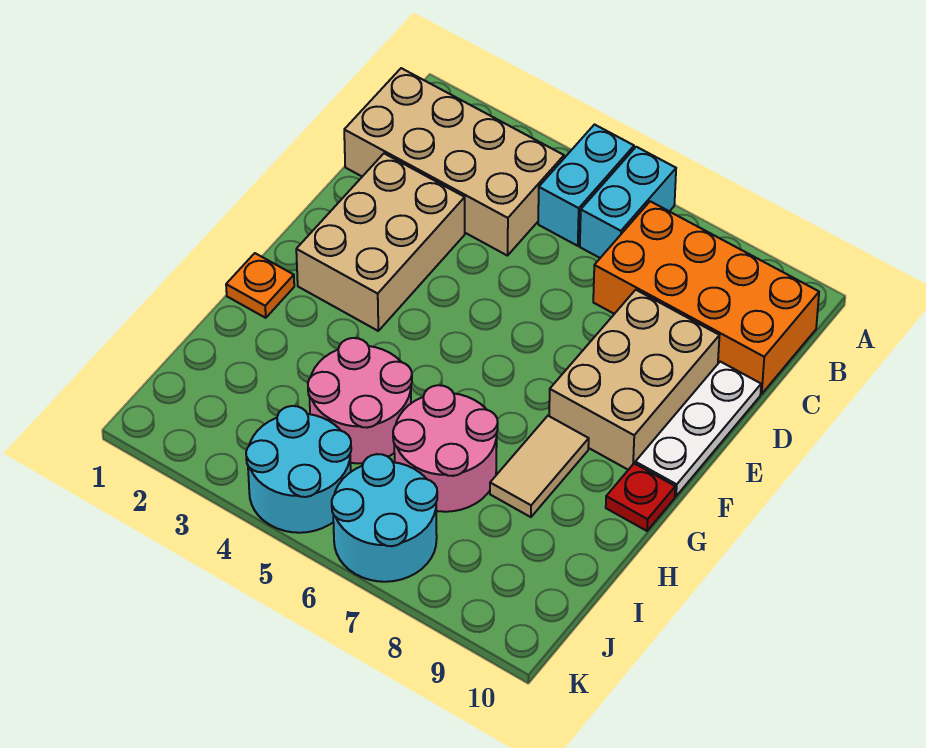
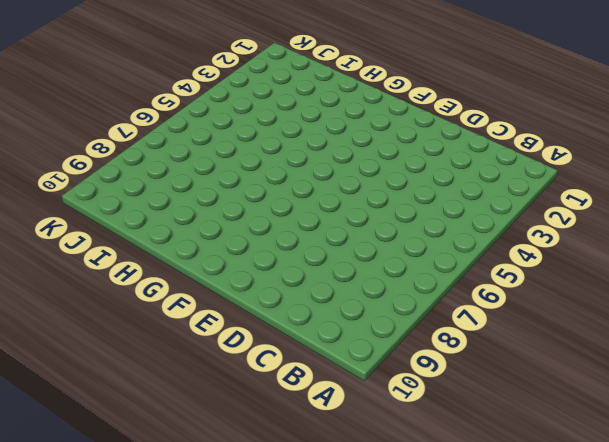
none -> cyan 1x2 brick [538,125,634,246]
none -> cyan 1x2 brick [580,147,676,258]
none -> tan 2x4 brick [344,68,564,256]

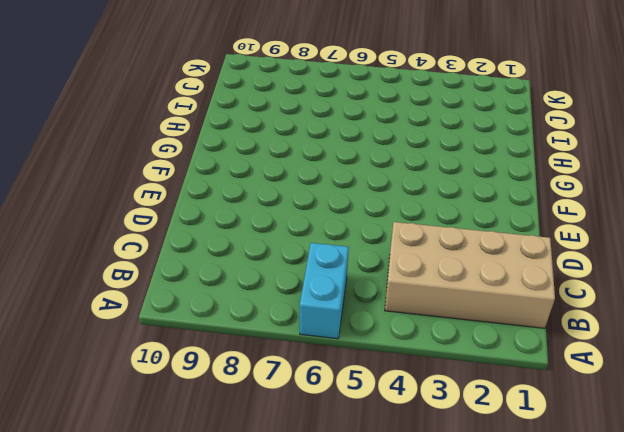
none -> cyan 1x2 brick [538,125,634,246]
none -> orange 2x4 brick [593,201,819,394]
none -> tan 2x3 brick [296,154,465,331]

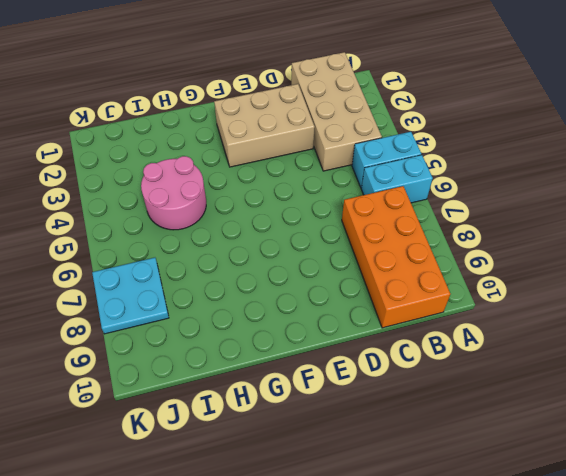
cyan 2x2 plate [92,258,169,334] -> cyan 2x2 round brick [332,454,437,582]
none -> tan 2x3 brick [549,290,720,470]
none -> white 1x3 plate [635,362,761,496]
none -> orange 1x1 plate [226,253,294,318]

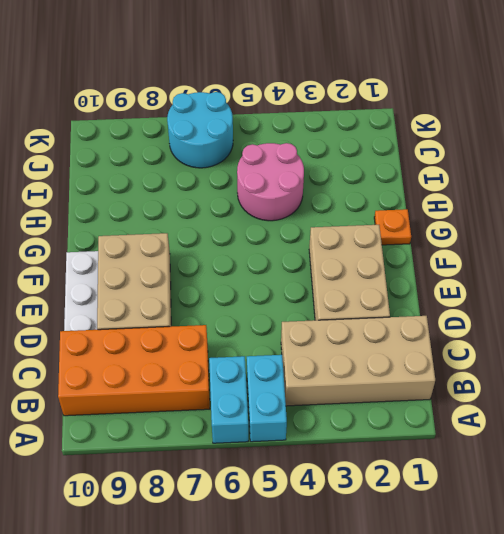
none -> tan 1x2 tile [490,416,589,517]
none -> red 1x1 plate [606,464,675,531]
none -> pink 2x2 round brick [393,385,498,512]

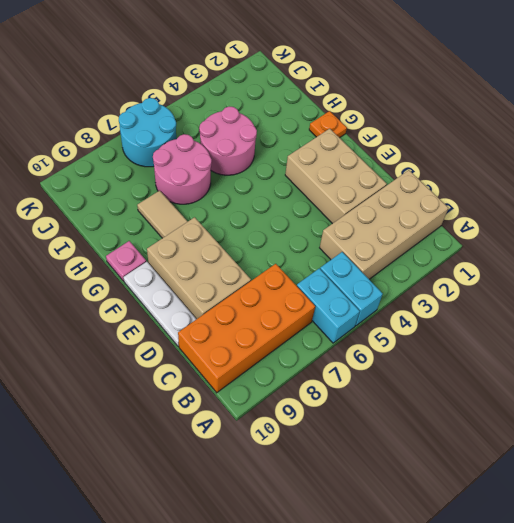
pink 1x1 plate [106,241,146,281] -> red 1x1 plate [606,464,675,531]
none -> cyan 2x2 round brick [246,406,351,533]

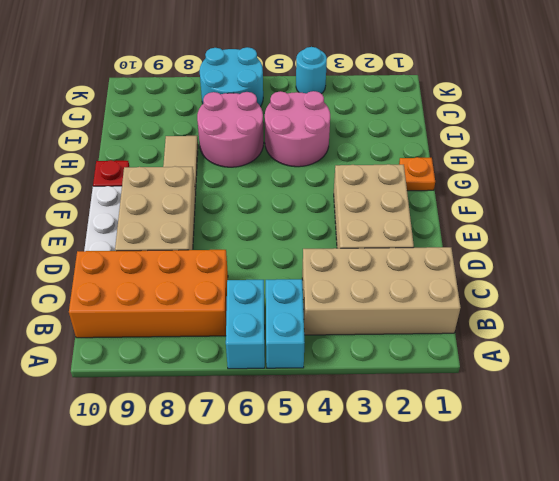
cyan 1x1 round brick [296,47,327,94] -> cyan 2x2 round brick [246,406,351,533]

